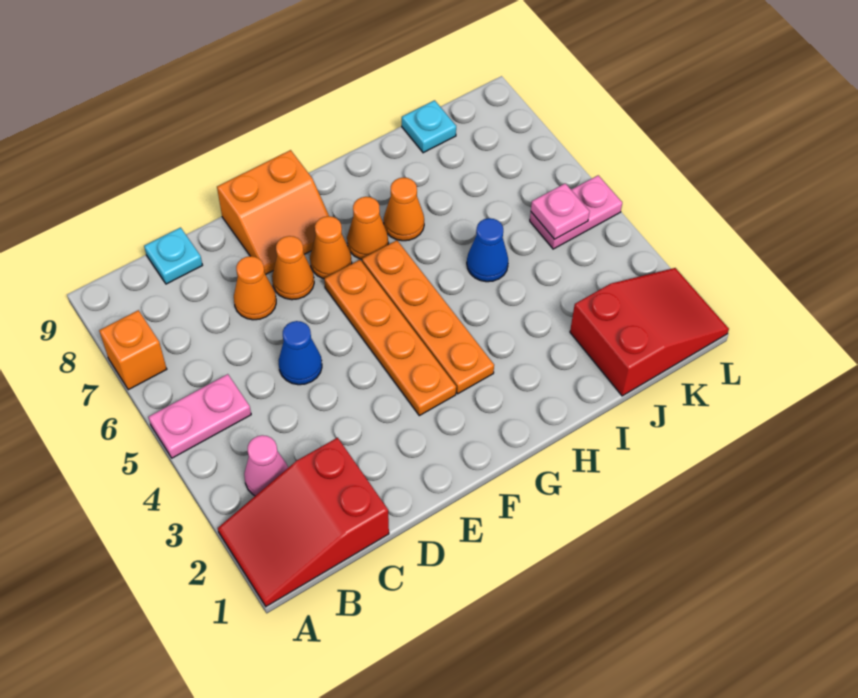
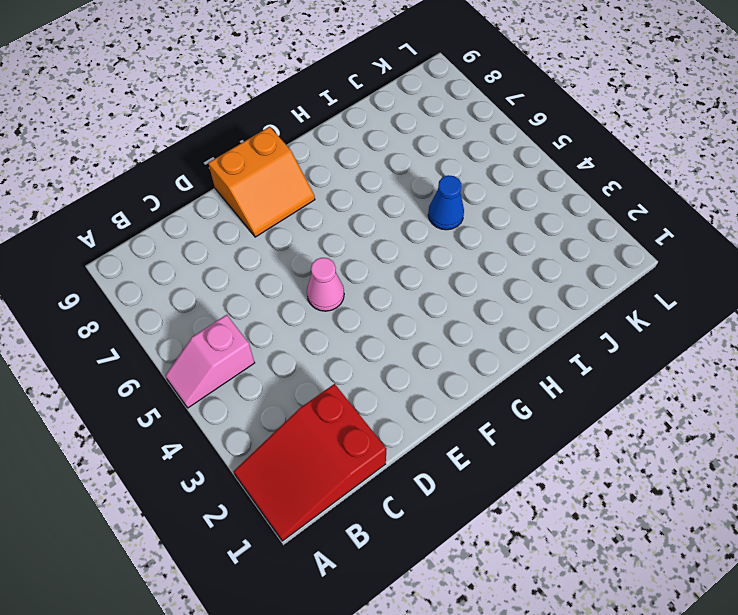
pink 1x2 slope [165,315,255,408] -> pink 1x2 plate [148,374,251,458]
pink 1x1 cone [307,258,344,311] -> pink 1x1 cone moved to [244,435,288,496]
none -> orange 1x1 brick [99,310,167,390]
none -> cyan 1x1 plate [144,228,203,284]
none -> blue 1x1 cone [279,321,322,385]

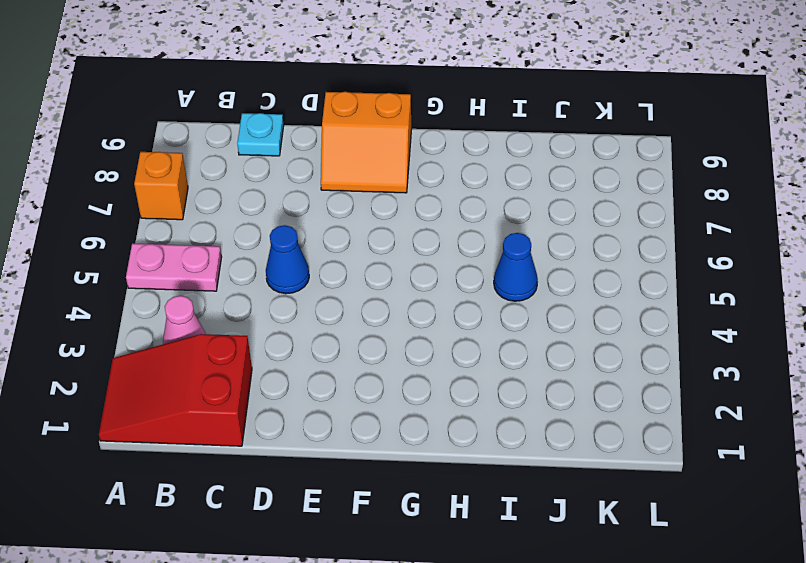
none -> orange 1x1 cone [234,256,276,320]
none -> orange 1x1 cone [272,236,314,300]
none -> orange 1x4 plate [324,260,456,416]

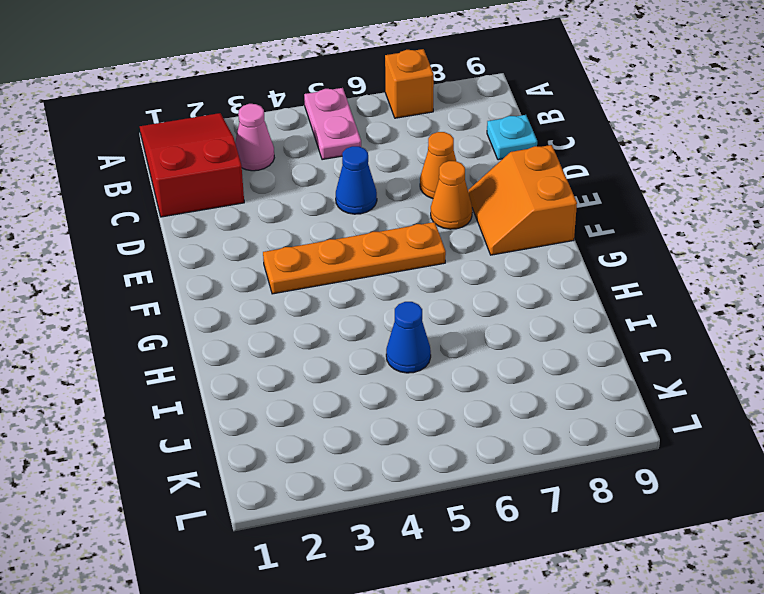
none -> orange 1x1 cone [310,216,352,279]
none -> orange 1x4 plate [362,240,494,394]
none -> orange 1x1 cone [347,197,388,259]

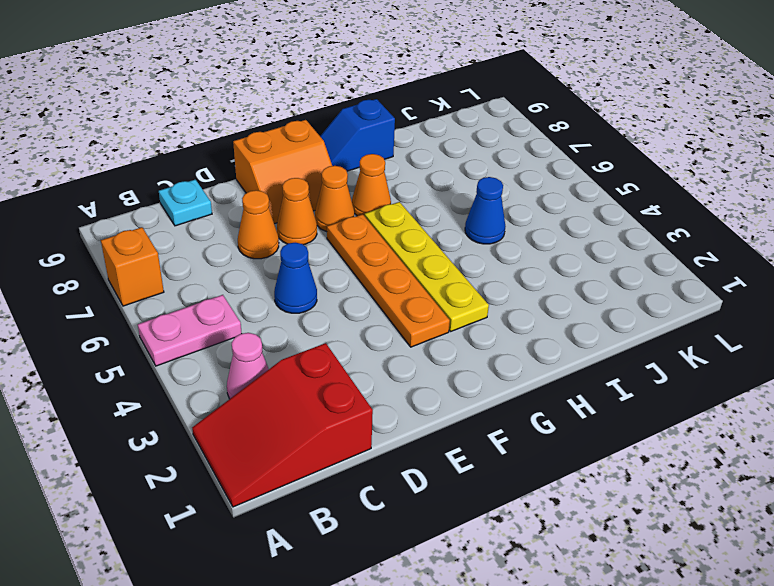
yellow 1x4 plate [365,202,489,331] -> orange 1x4 plate [362,240,494,394]
blue 1x2 slope [320,99,395,171] -> none
none -> orange 1x1 cone [384,178,424,241]
none -> red 2x3 slope [570,268,729,396]
none -> cyan 1x1 plate [402,100,456,153]

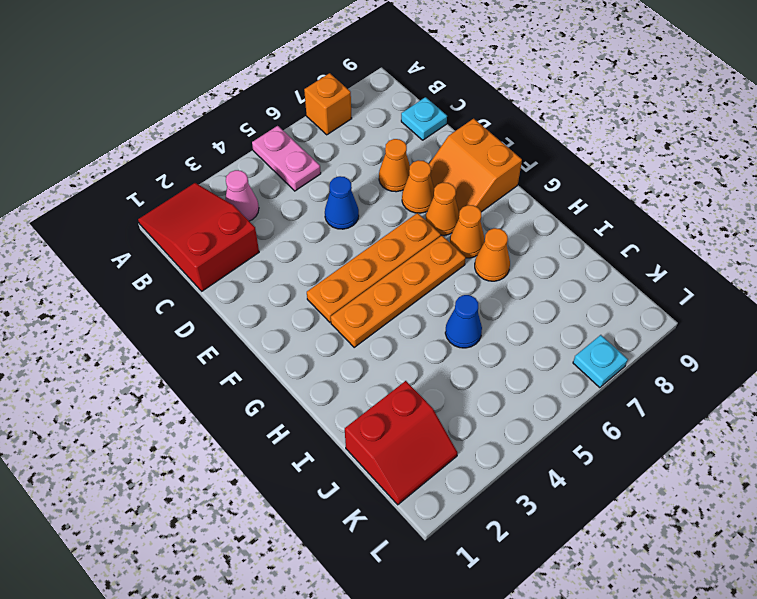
red 2x2 slope [345,381,458,505] -> red 2x3 slope [570,268,729,396]
cyan 1x1 plate [573,335,628,388] -> cyan 1x1 plate moved to [402,100,456,153]
none -> pink 1x2 plate [530,175,622,249]
none -> pink 1x1 plate [531,183,590,239]

